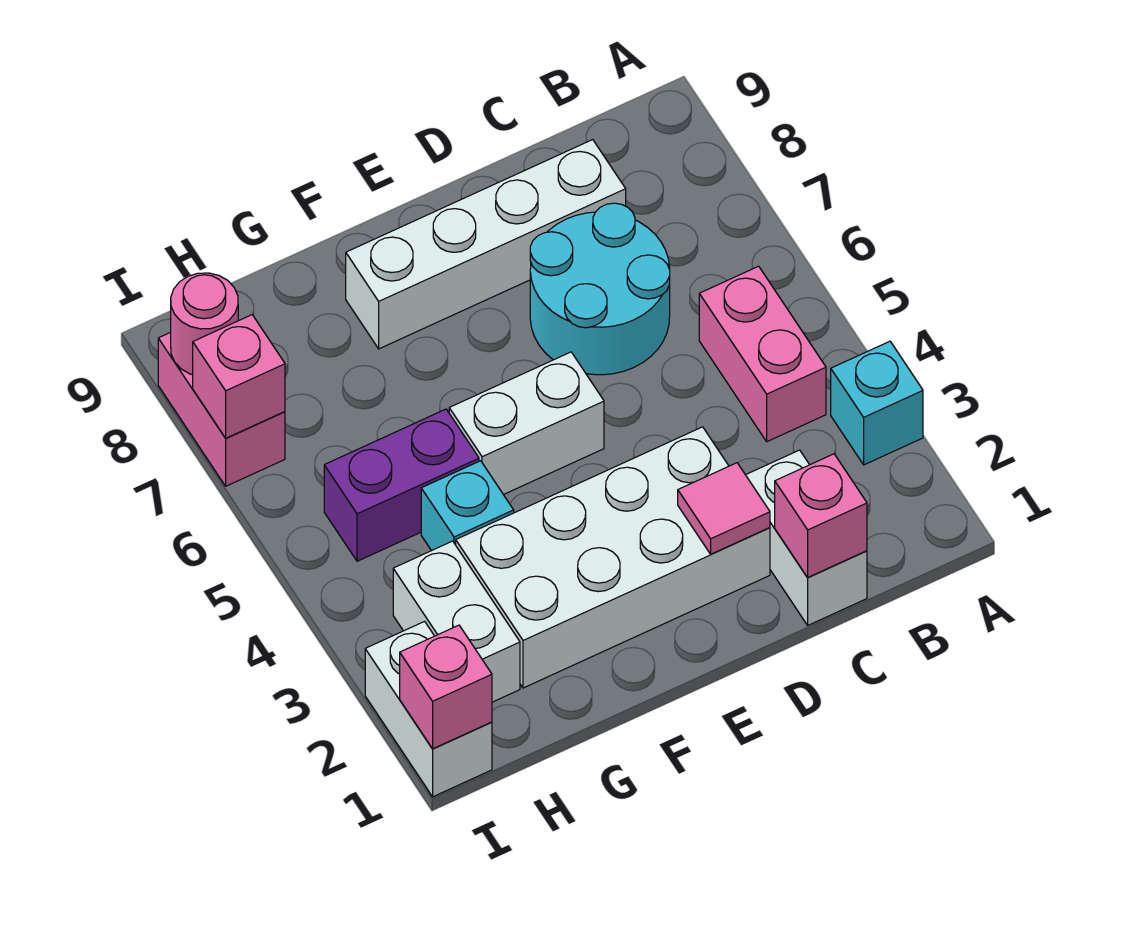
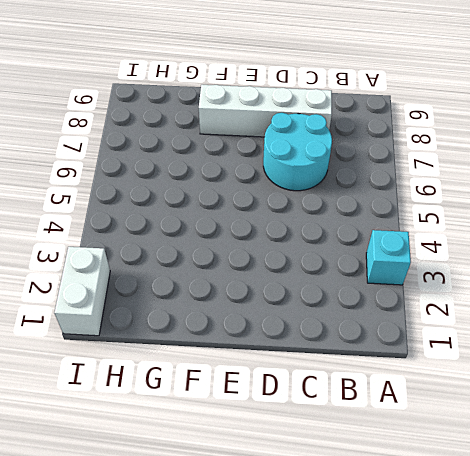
none -> pink 1x2 brick [699,266,826,442]
none -> white 1x2 brick [746,450,867,625]
none -> white 2x4 brick [456,427,770,688]

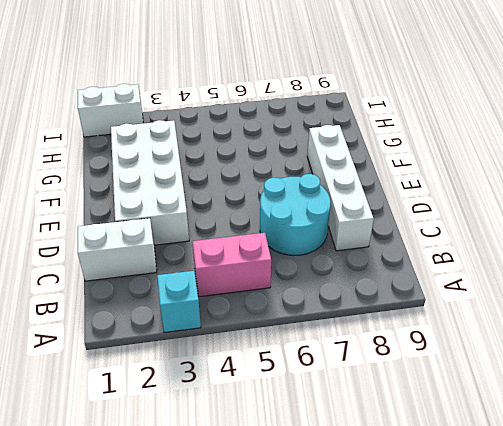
none -> white 1x2 brick [449,352,604,495]
none -> cyan 1x1 brick [421,461,514,551]
none -> purple 1x2 brick [324,409,479,561]

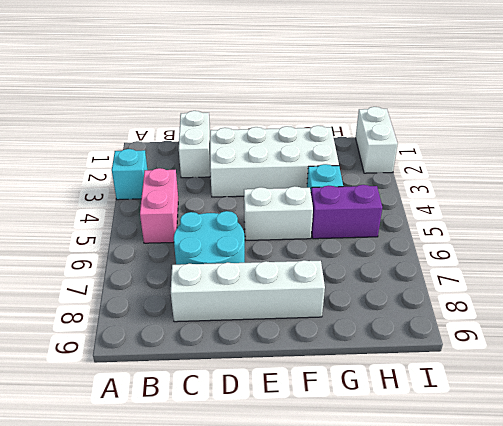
none -> white 1x2 brick [393,541,520,702]
none -> pink 1x2 brick [158,332,285,486]
none -> pink 1x1 brick [775,454,867,577]

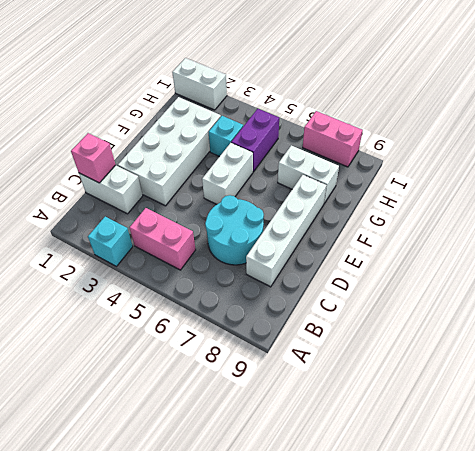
white 1x2 brick [278,145,339,203] -> white 1x2 brick moved to [393,541,520,702]
none -> pink 1x1 tile [678,463,770,554]
none -> pink 1x1 brick [400,625,492,749]
none -> pink 1x1 brick [193,315,285,438]

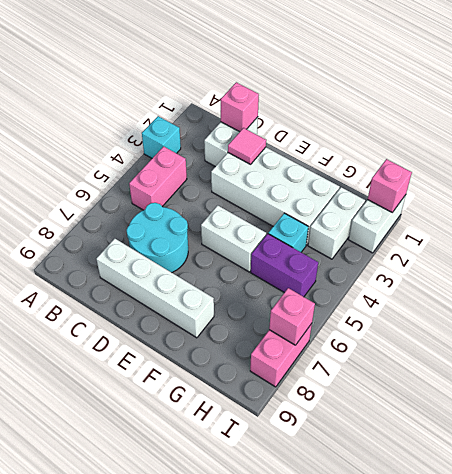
none -> pink 1x1 round brick [171,273,238,375]

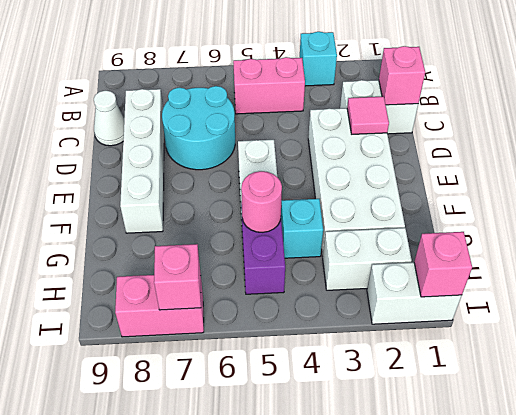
white 1x1 cone [94,91,124,146] -> none
pink 1x1 round brick [241,171,282,232] -> pink 1x1 round brick moved to [171,273,238,375]

